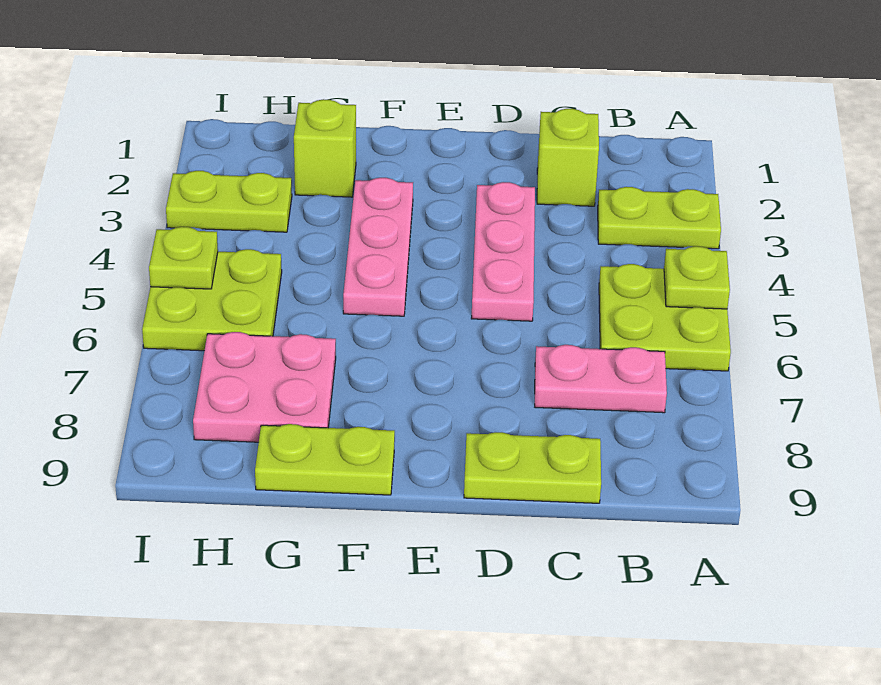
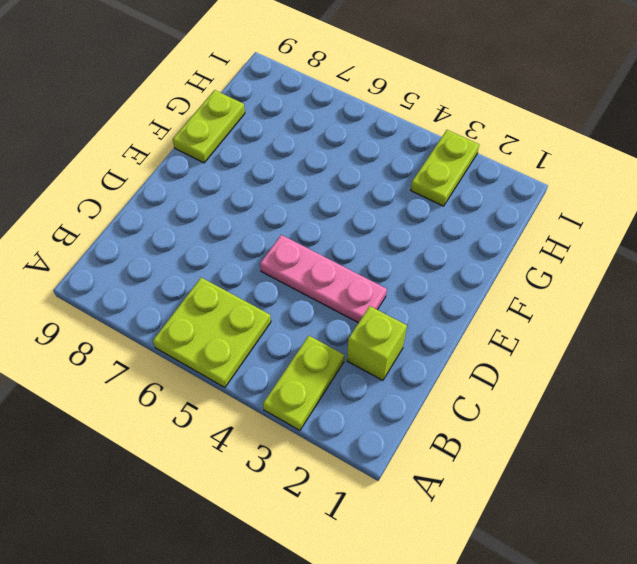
none -> pink 1x2 plate [535,345,667,413]
none -> lime 1x2 plate [464,432,601,503]
none -> pink 1x3 plate [343,178,413,316]

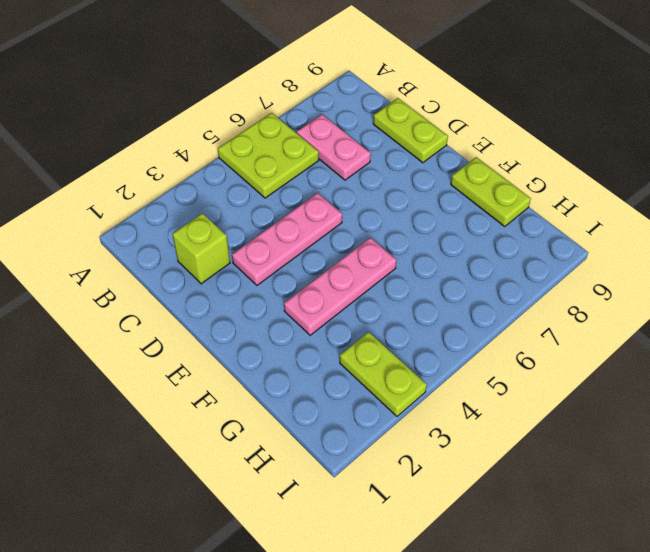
none -> lime 1x2 plate [598,187,721,249]
none -> lime 1x1 brick [294,99,356,197]
none -> pink 2x2 plate [193,332,336,442]

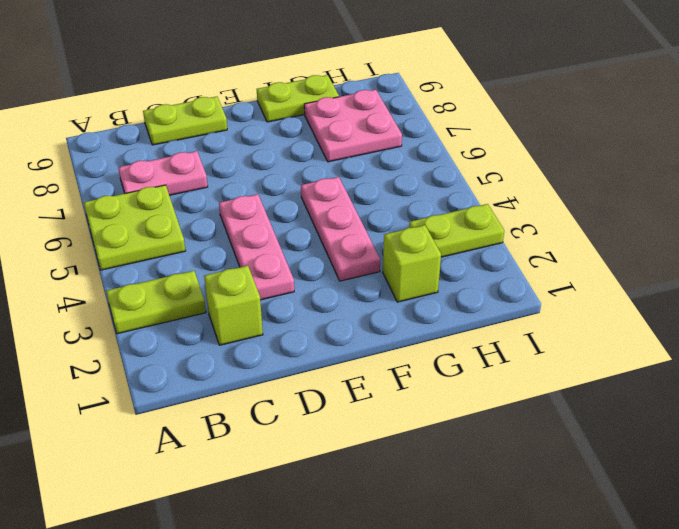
none -> lime 2x2 plate [142,249,282,351]
none -> lime 1x1 plate [664,246,730,309]
none -> lime 1x1 plate [149,227,218,289]

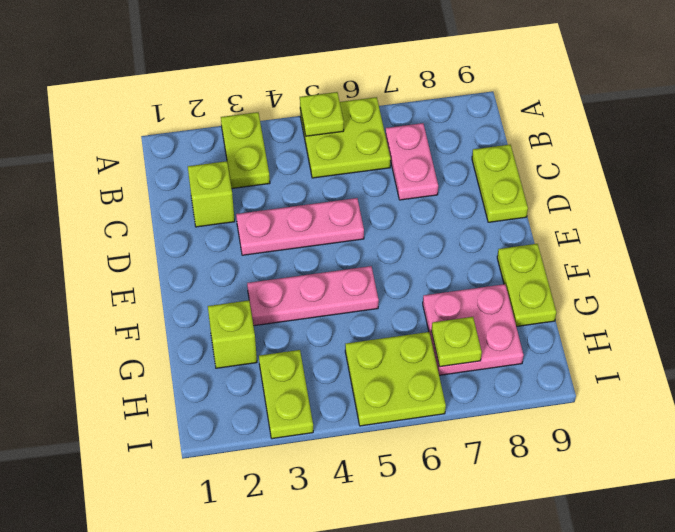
lime 1x1 plate [431,317,482,367] -> lime 1x1 plate moved to [149,227,218,289]

